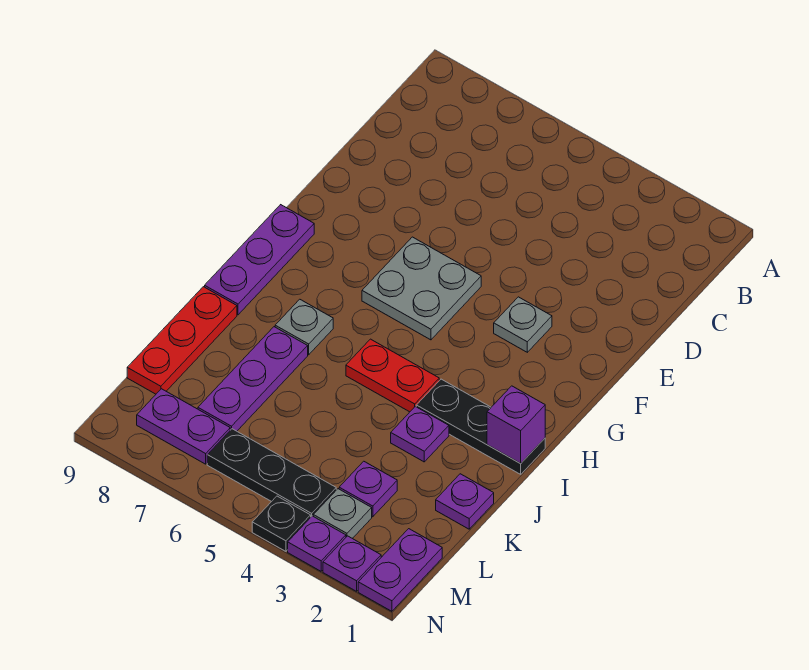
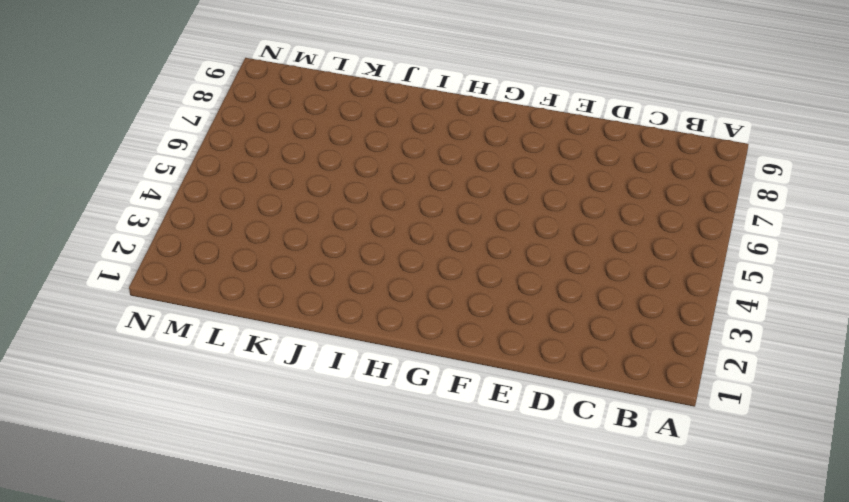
none -> grey 1x1 plate [494,297,552,352]
none -> grey 2x2 plate [362,237,481,340]
none -> purple 1x3 plate [205,205,314,315]

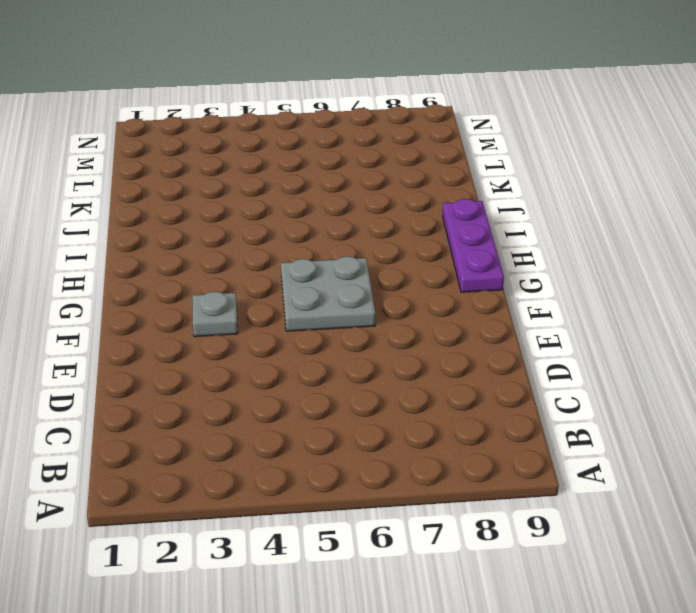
none -> black 1x3 plate [416,379,545,474]
none -> red 1x2 plate [346,339,439,412]
none -> grey 1x1 plate [275,299,333,355]

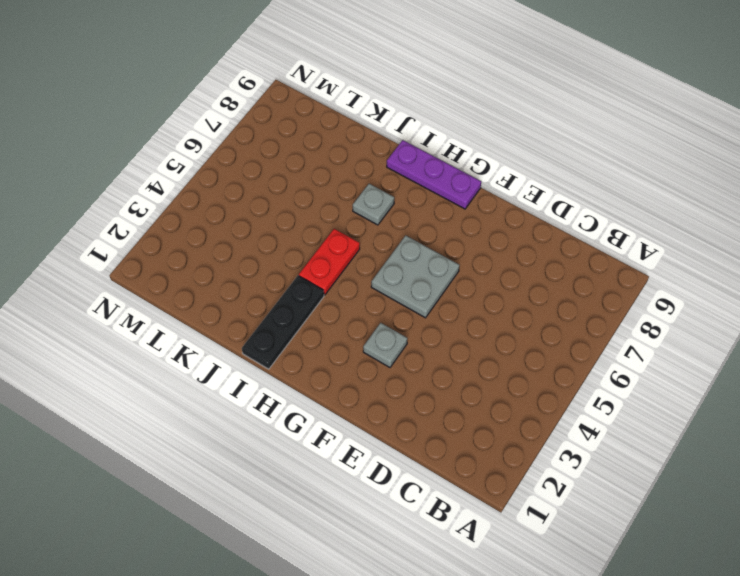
none -> purple 1x1 plate [391,406,449,462]
none -> purple 1x3 plate [198,327,308,431]
none -> red 1x3 plate [127,287,237,394]

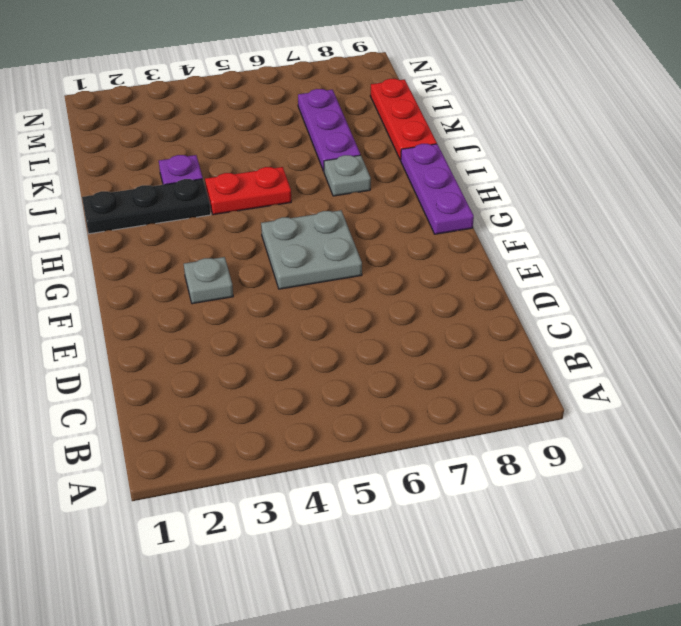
none -> purple 1x1 plate [436,474,494,529]
none -> purple 1x1 plate [339,461,397,517]
none -> purple 1x2 plate [358,529,442,611]

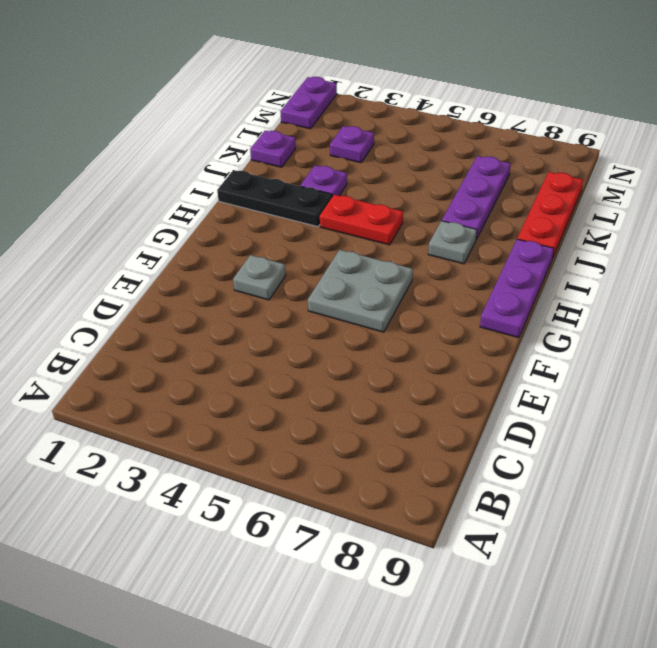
none -> grey 1x1 plate [313,489,372,539]
none -> black 1x3 plate [207,429,336,517]
none -> purple 1x2 plate [137,389,230,464]

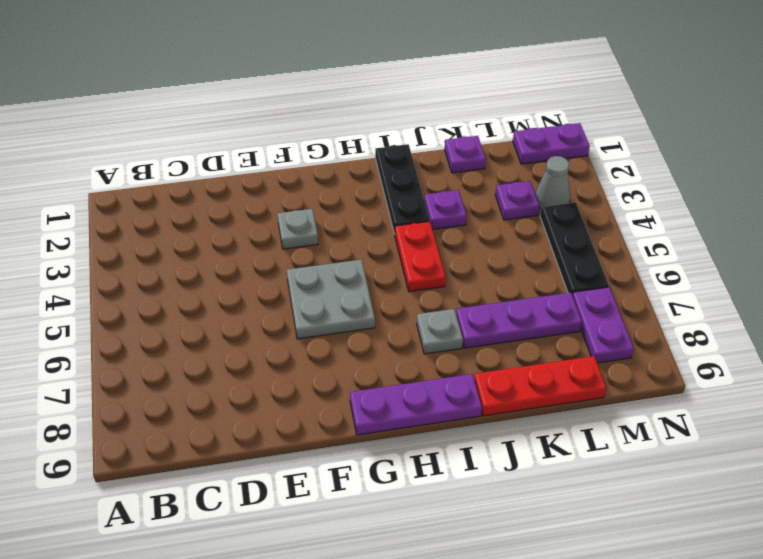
grey 1x1 cone [535,156,570,209] -> grey 1x1 plate [313,489,372,539]
none -> purple 1x1 plate [323,536,381,591]
none -> purple 1x1 plate [288,516,346,571]
none -> black 1x1 plate [252,496,311,551]

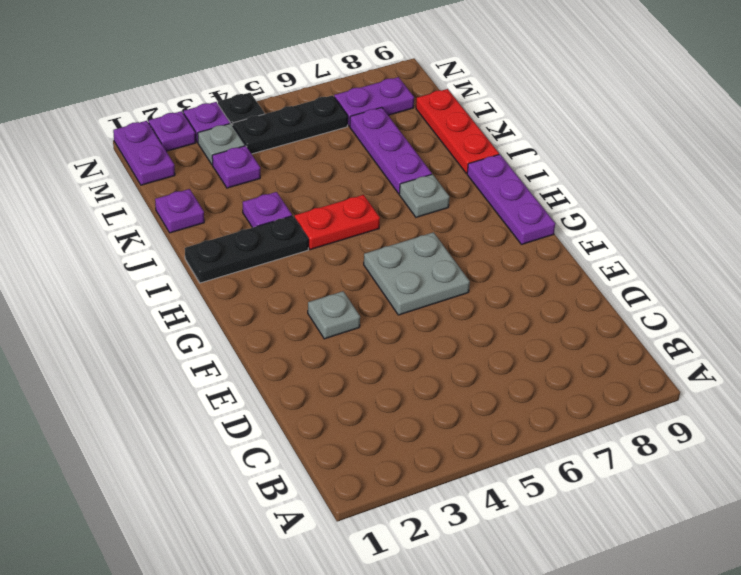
none -> purple 1x1 brick [487,386,545,463]

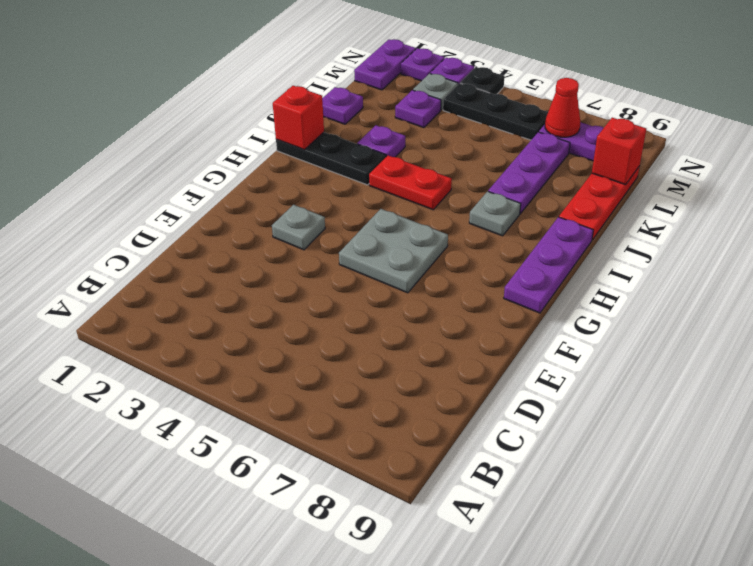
red 1x1 brick [273,86,324,150] -> purple 1x1 brick [487,386,545,463]
red 1x1 brick [592,118,646,185] -> none
red 1x1 cone [545,78,580,137] -> none

